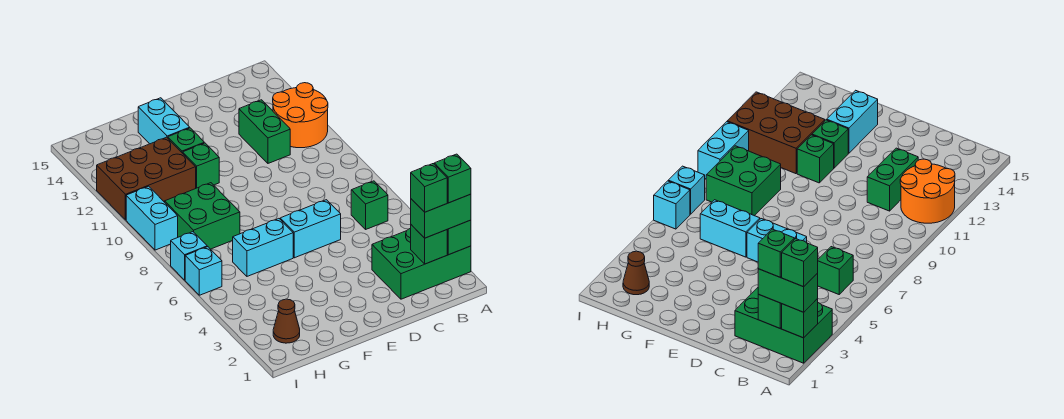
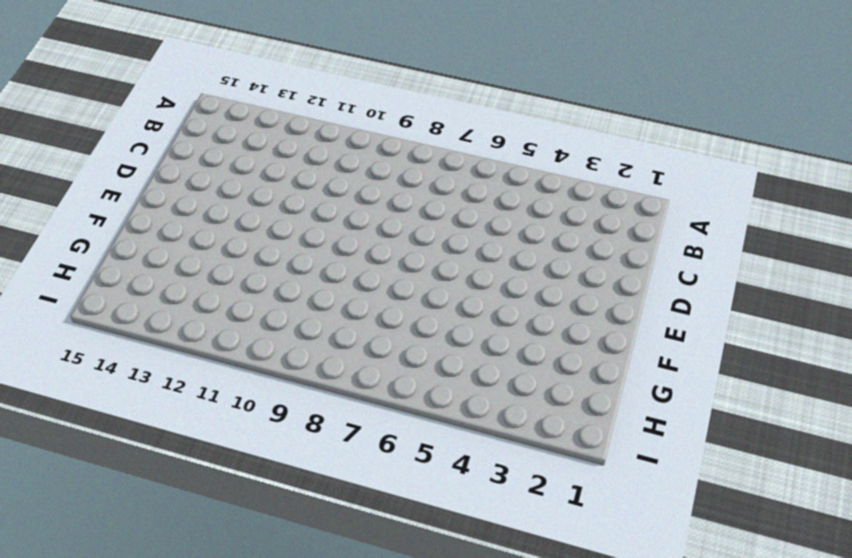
none -> green 2x3 brick [372,228,471,299]
none -> orange 2x2 round brick [273,83,328,148]
none -> green 1x1 brick [351,181,388,229]

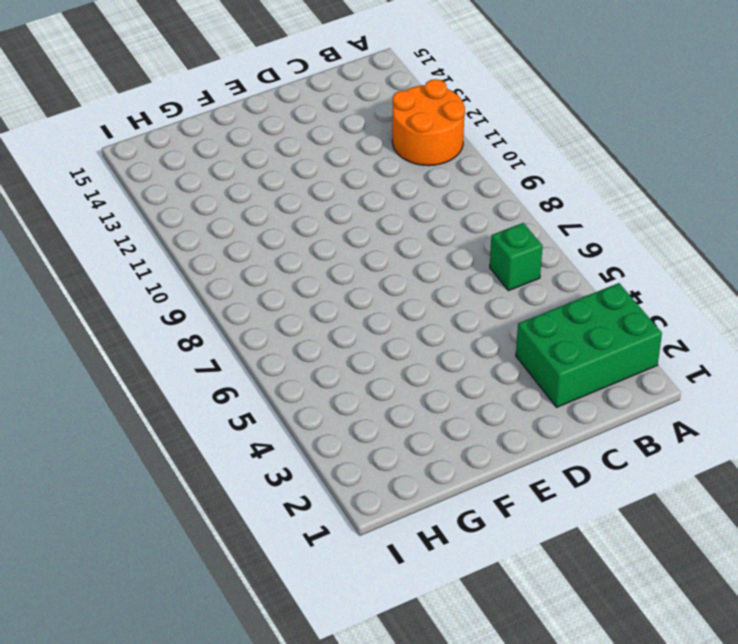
none -> green 1x2 brick [239,100,290,163]
none -> cyan 1x2 brick [280,200,341,258]
none -> cyan 1x2 brick [233,219,293,276]

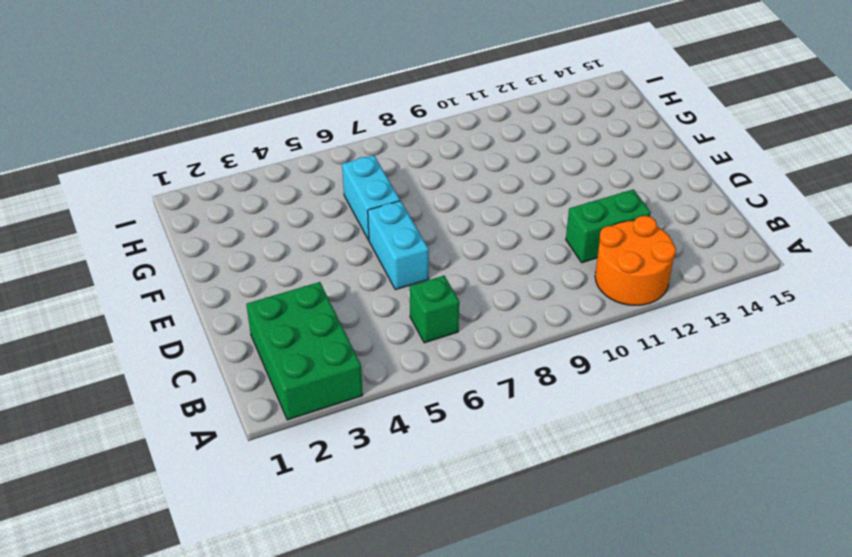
none -> green 1x1 brick [183,143,219,188]
none -> green 1x1 brick [168,128,204,153]
none -> cyan 1x2 brick [138,98,190,144]

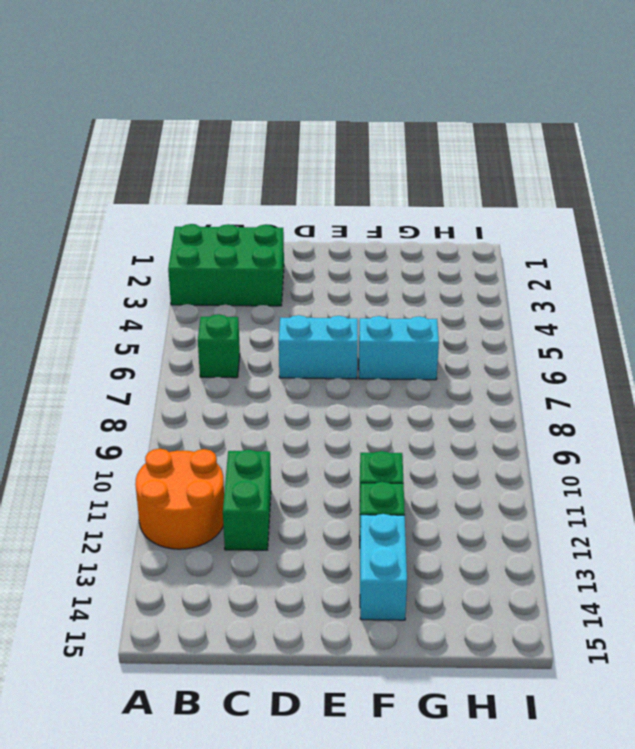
none -> green 2x2 brick [165,183,240,249]
none -> brown 2x3 brick [97,137,196,220]
none -> brown 1x1 cone [273,299,300,343]

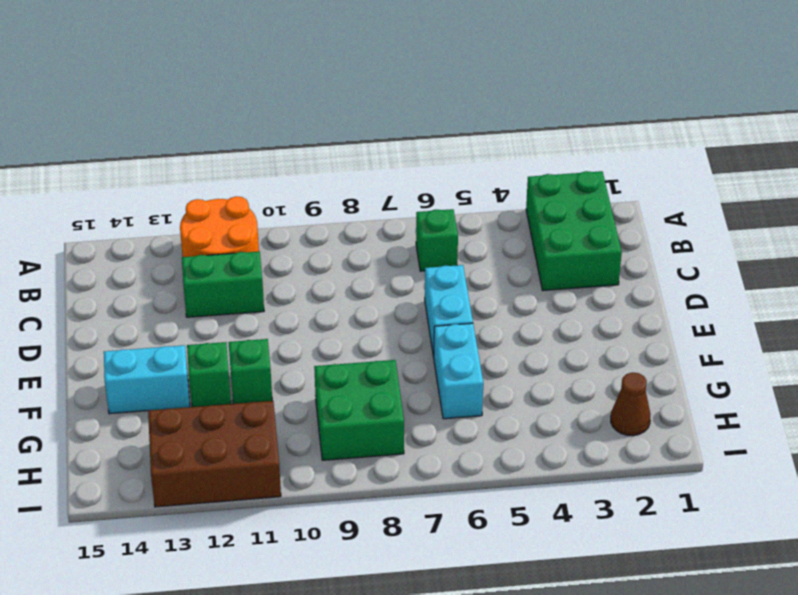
brown 2x3 brick [148,401,281,507] -> brown 2x3 brick turned to [97,137,196,220]
none -> cyan 1x1 brick [185,247,222,295]
none -> cyan 1x1 brick [171,232,207,280]
none -> cyan 1x2 brick [126,186,178,250]

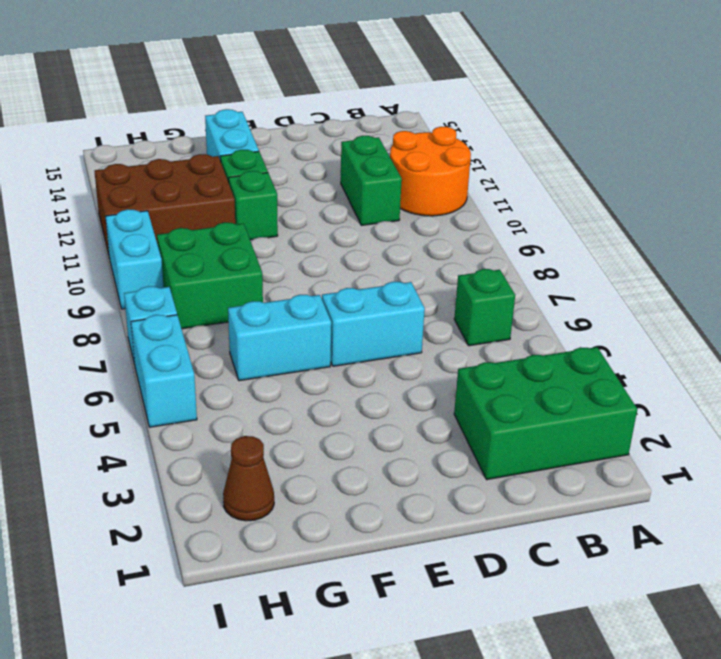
cyan 1x2 brick [131,315,197,427] -> cyan 1x1 brick [185,247,222,295]
none -> green 1x1 brick [447,220,471,255]
none -> green 1x1 brick [411,225,447,264]
none -> green 1x2 brick [411,194,471,238]

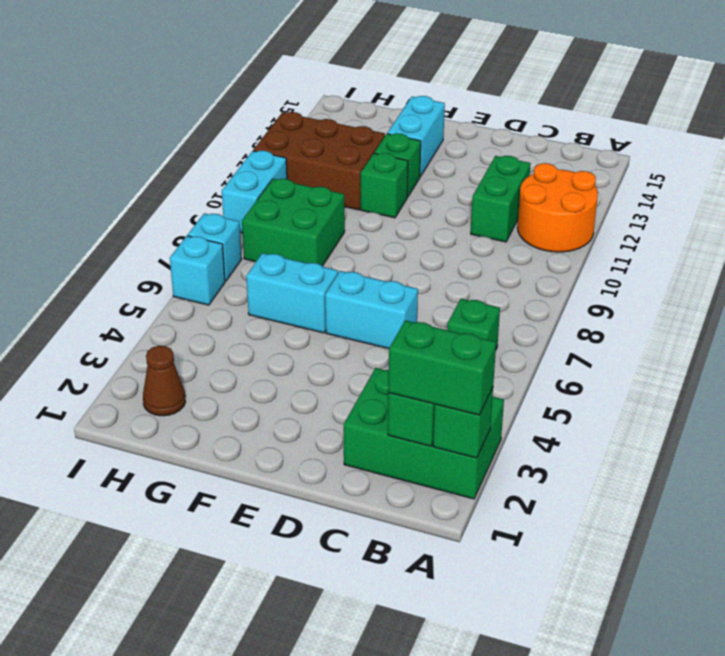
none -> green 1x1 brick [434,154,471,203]
none -> green 1x1 brick [411,164,447,212]

